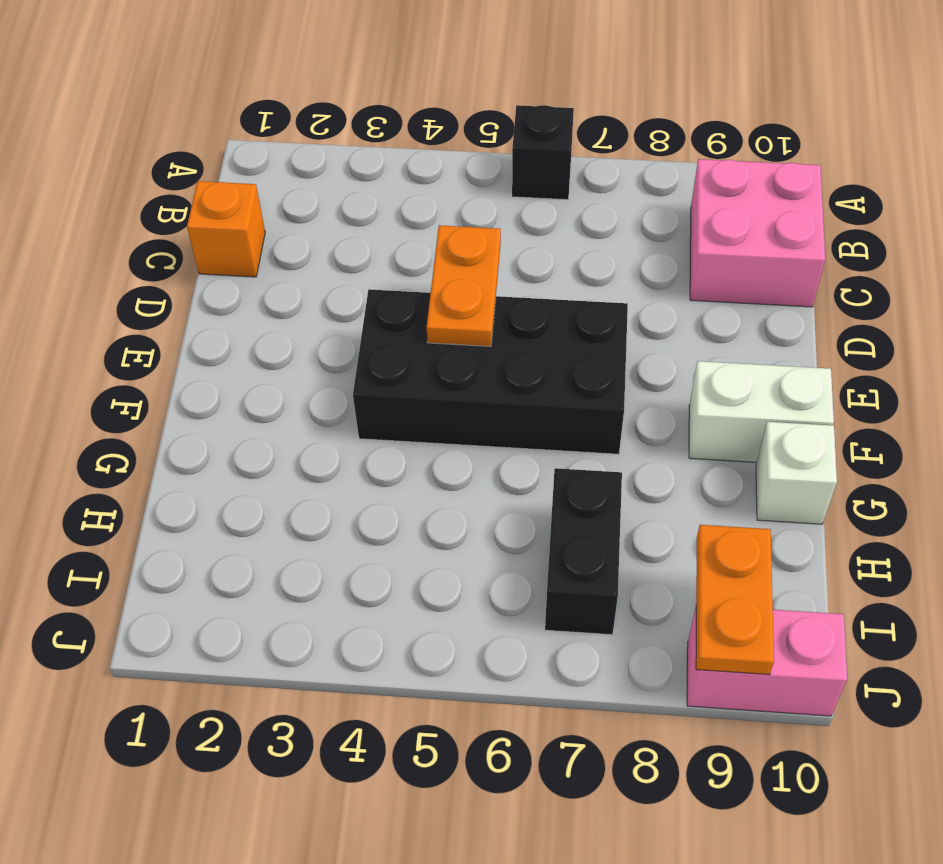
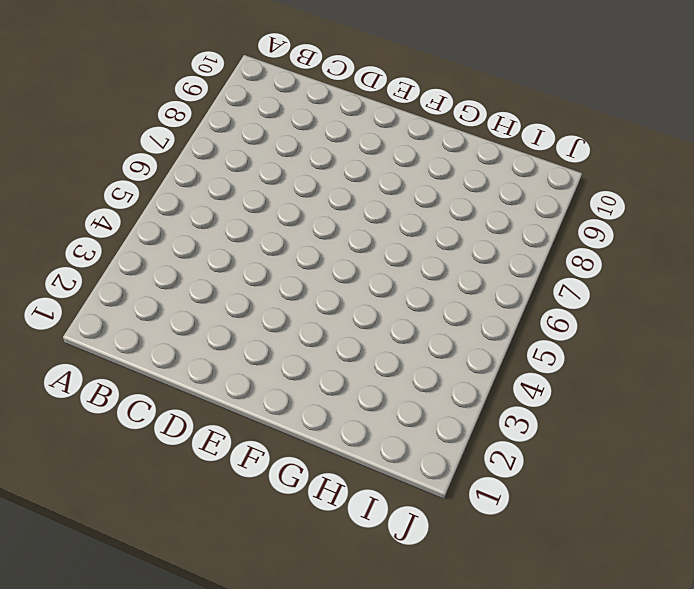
none -> black 1x1 brick [512,105,574,200]
none -> pink 2x2 brick [690,159,825,307]

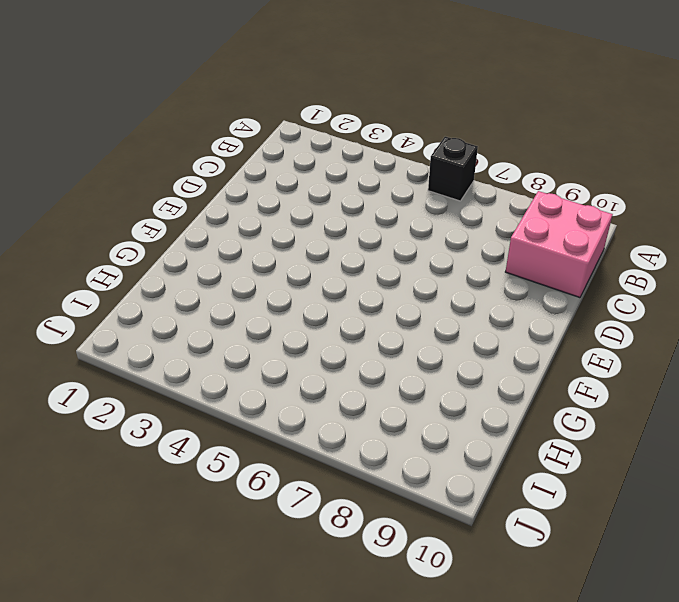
none -> orange 1x1 brick [187,181,265,277]
none -> black 2x4 brick [353,289,628,454]

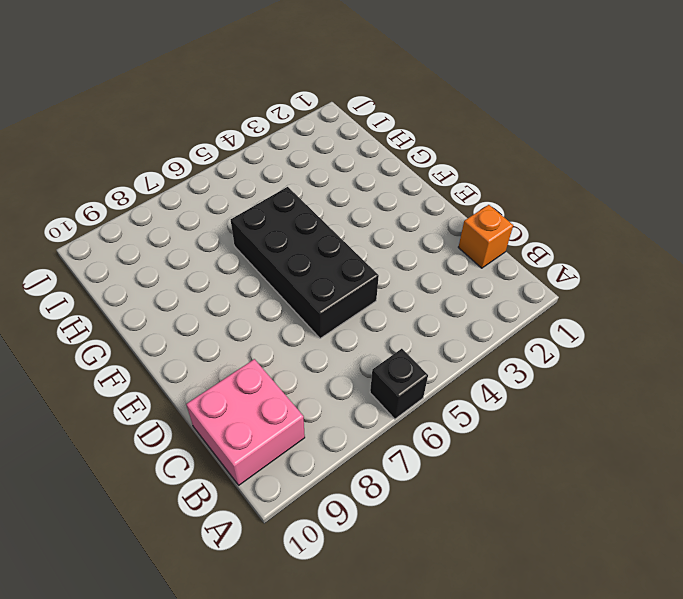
black 2x4 brick [231,187,379,338] -> black 2x4 brick turned to [353,289,628,454]
none -> white 1x2 brick [689,361,834,462]
none -> white 1x1 brick [756,422,837,524]

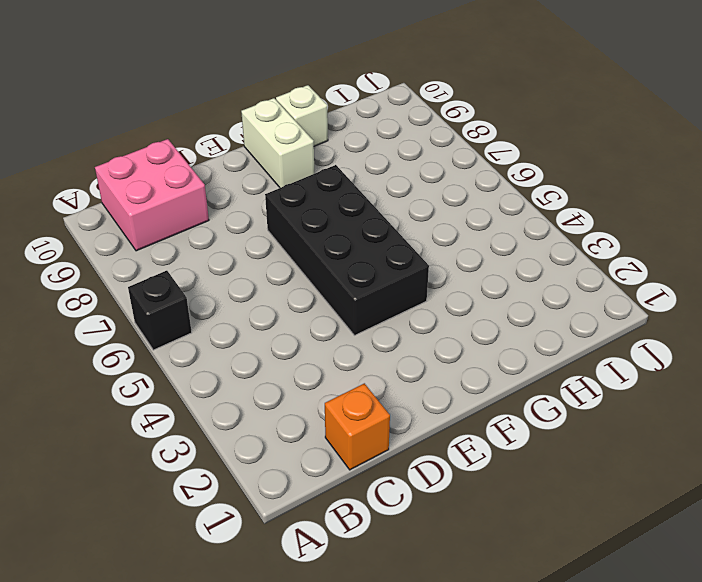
none -> black 1x2 brick [545,468,622,635]
none -> pink 1x2 brick [687,608,847,716]

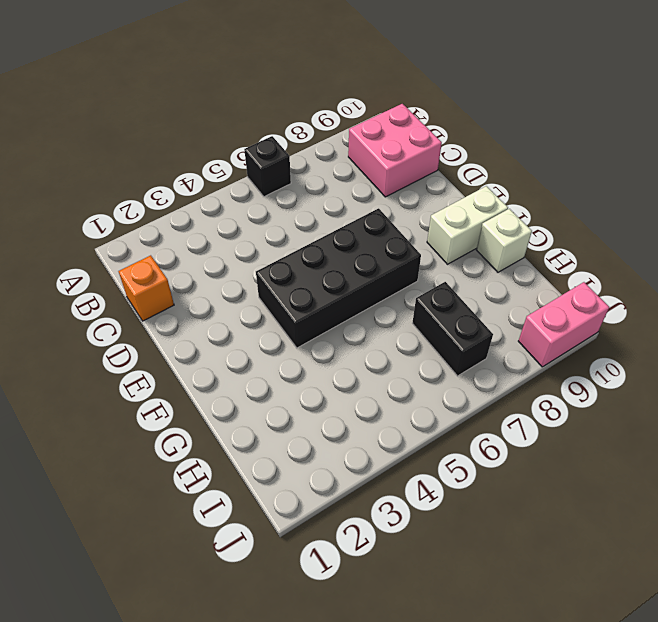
none -> orange 1x2 plate [426,225,501,346]
none -> orange 1x2 plate [696,525,774,675]

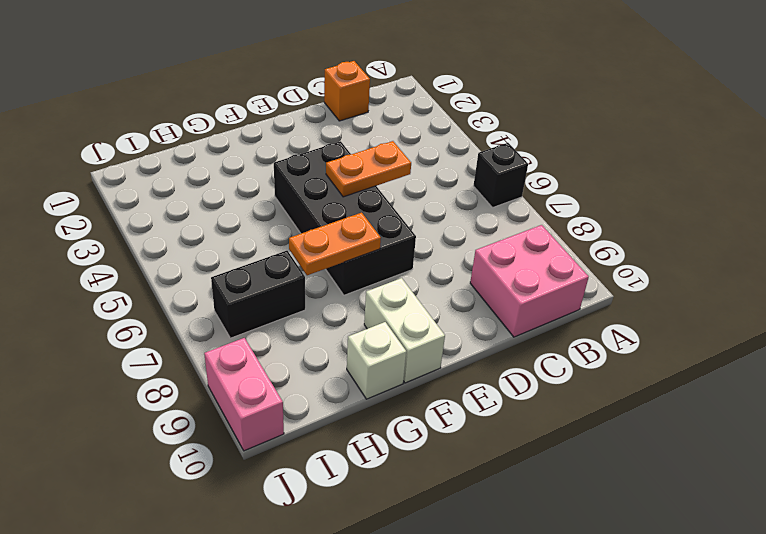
orange 1x2 plate [289,213,381,275] -> orange 1x2 plate moved to [696,525,774,675]

